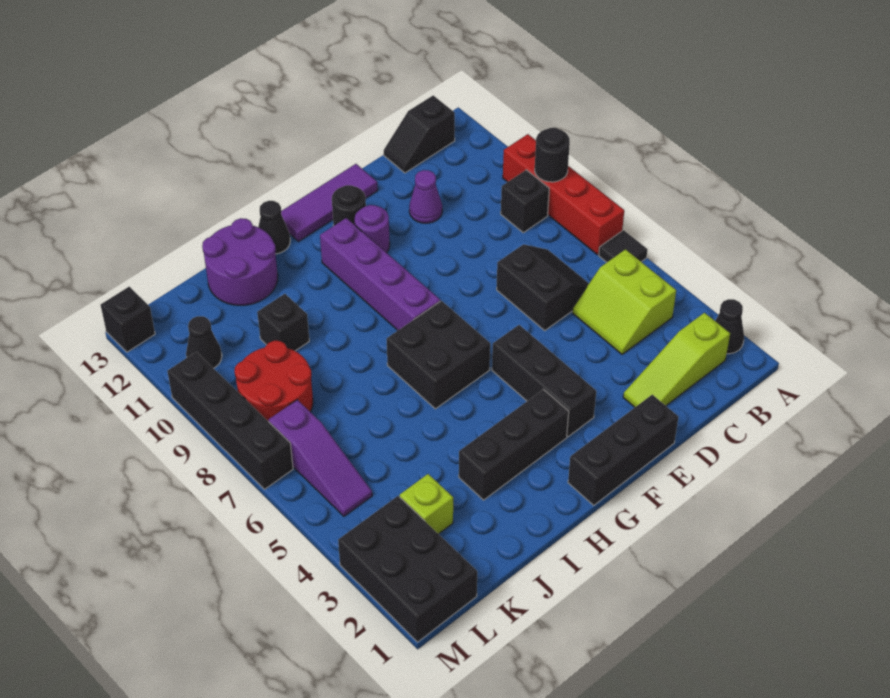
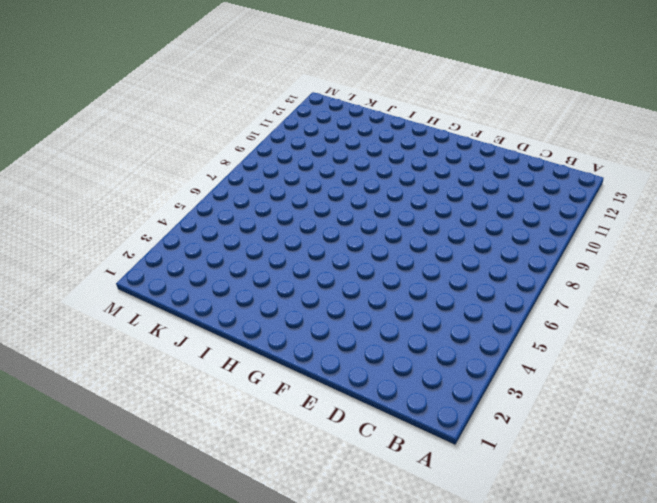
none -> black 1x1 cone [715,299,744,354]
none -> black 1x1 tile [599,230,648,262]
none -> red 1x4 brick [503,134,624,255]

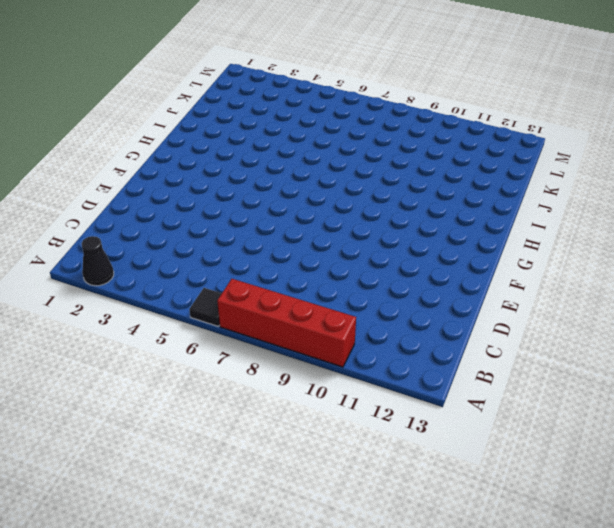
none -> lime 1x3 slope [623,313,730,407]
none -> lime 2x2 slope [572,250,676,354]
none -> black 1x1 brick [501,170,549,233]

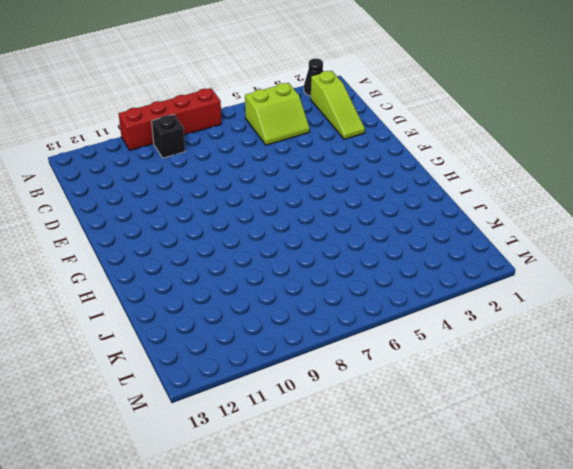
none -> black 1x1 tile [599,230,648,262]
none -> black 1x2 slope [384,96,455,173]
none -> black 2x2 slope [497,244,589,330]

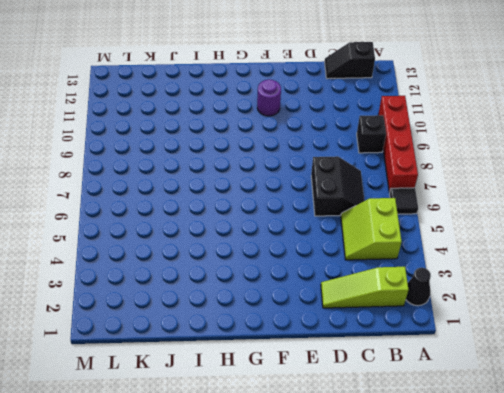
none -> purple 1x1 cone [409,170,442,223]
none -> black 1x3 brick [568,395,678,505]
none -> purple 1x3 tile [281,164,378,241]

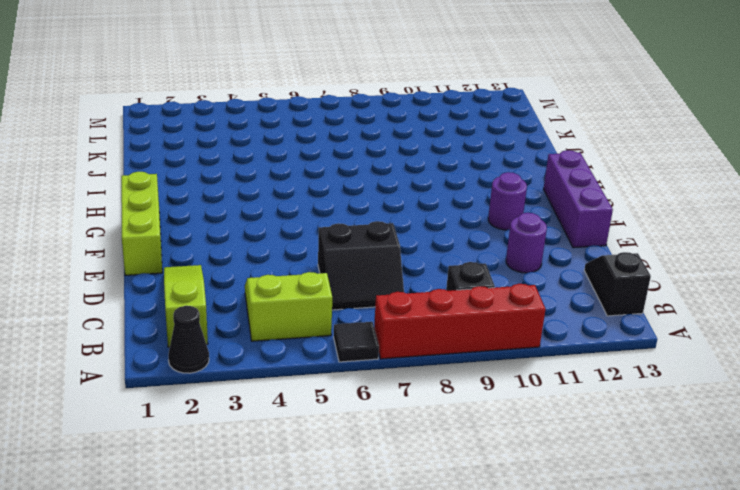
purple 1x1 round brick [506,213,547,273] -> purple 1x1 cone [409,170,442,223]
lime 1x3 brick [121,172,162,275] -> black 1x3 brick [568,395,678,505]
purple 1x3 brick [544,150,613,248] -> purple 1x3 tile [281,164,378,241]
none -> black 1x3 brick [492,325,596,437]
none -> black 1x1 round brick [332,185,366,226]
none -> black 1x3 brick [459,389,569,500]

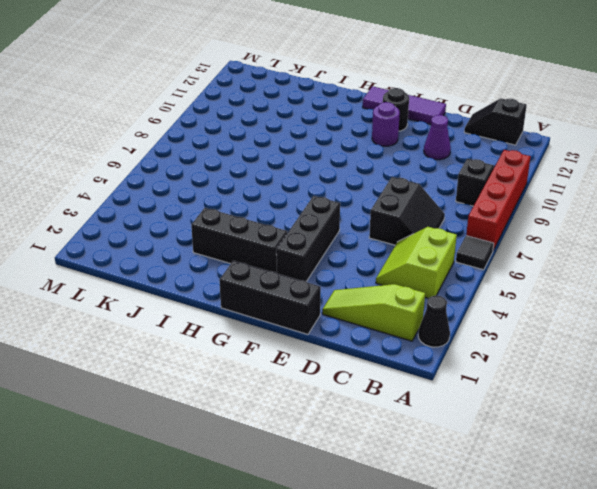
none -> black 2x2 brick [387,301,490,409]
none -> purple 1x4 brick [320,218,440,330]
none -> black 1x1 cone [258,201,290,254]

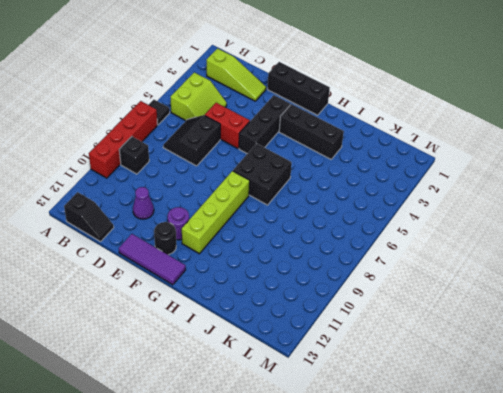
red 1x2 brick [205,103,250,149] -> none
lime 1x4 brick [182,171,250,254] -> purple 1x4 brick [320,218,440,330]
none -> black 1x1 cone [715,299,744,354]
none -> black 1x1 cone [258,201,290,254]
none -> purple 2x2 round brick [202,218,278,305]

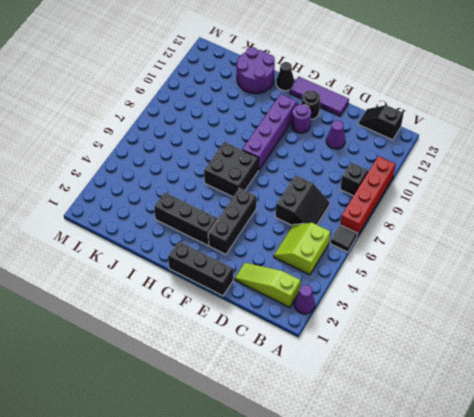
purple 1x1 cone [294,285,315,314] -> black 1x1 cone [715,299,744,354]
none -> black 1x1 brick [257,294,309,351]
none -> lime 1x1 brick [400,474,453,534]
none -> red 2x2 round brick [234,341,313,422]

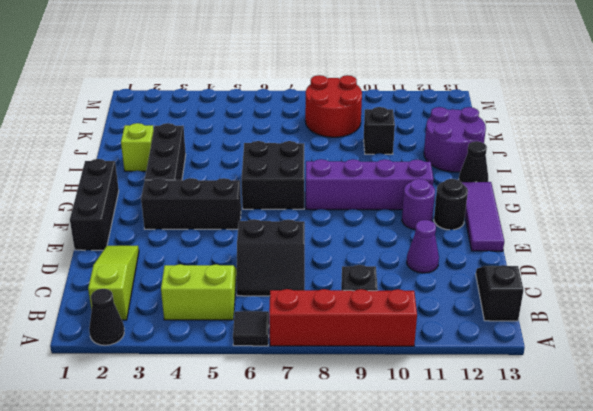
lime 1x1 brick [121,123,154,171] -> lime 1x1 brick moved to [400,474,453,534]
none -> black 2x3 brick [338,496,477,642]
none -> purple 1x3 slope [269,400,372,516]
none -> black 1x1 cone [186,316,222,368]

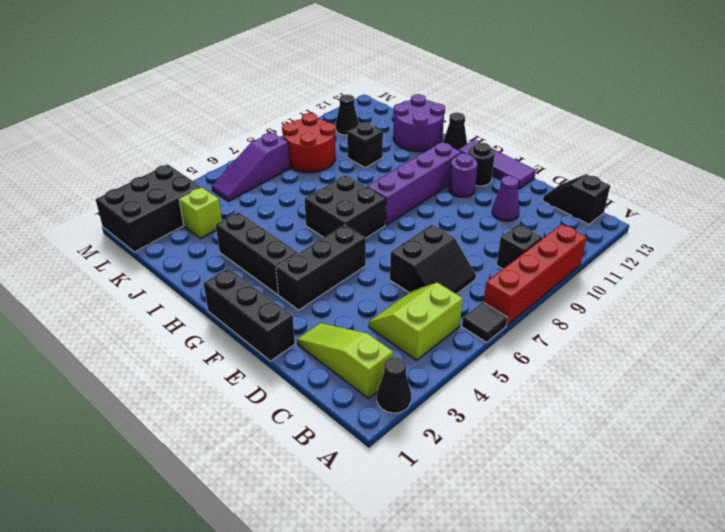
none -> black 1x4 brick [167,352,293,489]
none -> black 1x1 brick [101,287,155,352]
none -> black 1x1 round brick [535,128,570,182]

